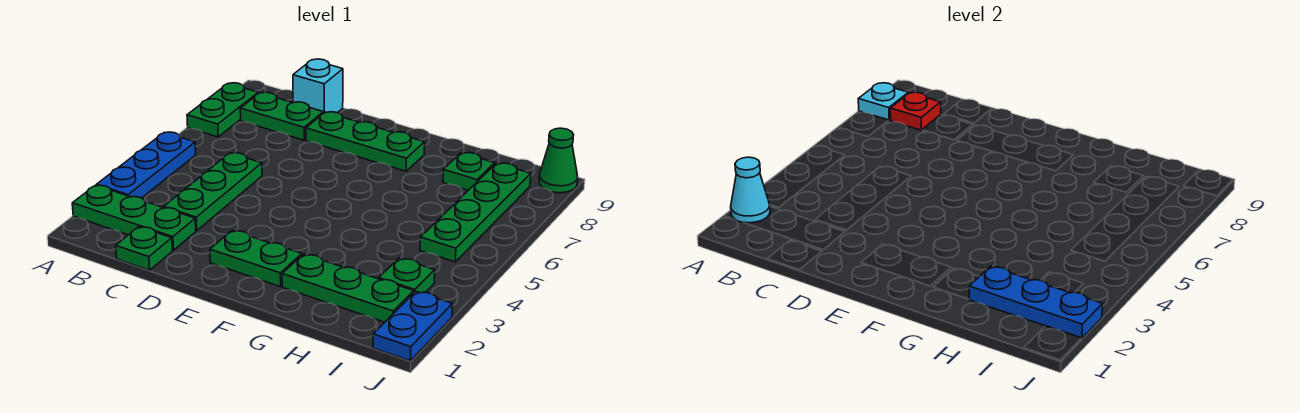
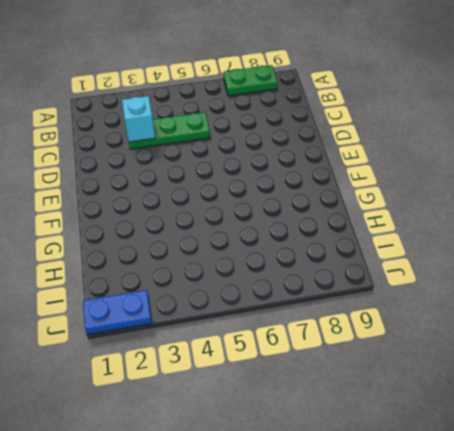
cyan 1x1 brick [122,96,155,142] -> cyan 1x1 brick moved to [293,59,343,113]
none -> green 1x3 plate [72,185,196,250]
none -> blue 1x3 plate [97,132,196,198]
none -> green 1x2 plate [240,92,323,140]

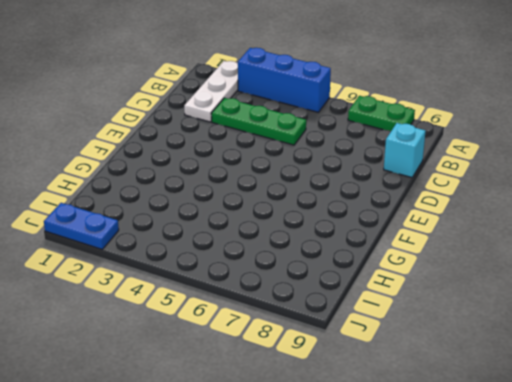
white 1x3 plate [184,61,238,122] -> green 1x3 plate [72,185,196,250]
blue 1x3 brick [238,48,331,112] -> blue 1x3 plate [97,132,196,198]
none -> green 1x2 plate [240,92,323,140]
none -> green 1x1 plate [116,227,172,270]
none -> green 1x3 plate [306,112,425,171]

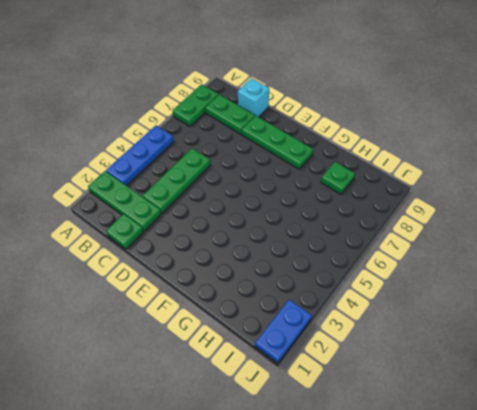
none -> green 1x2 plate [210,231,302,287]
none -> green 1x3 plate [282,254,414,322]
none -> green 1x1 plate [379,258,435,293]

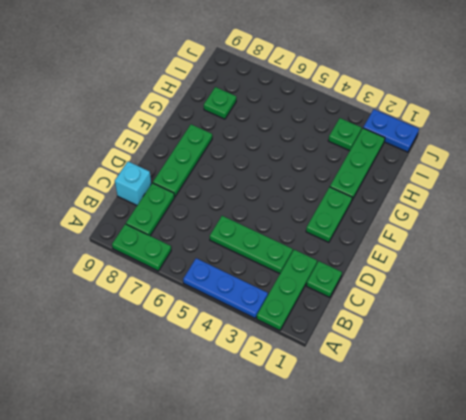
none -> green 1x4 plate [420,163,531,262]
none -> green 1x1 cone [539,128,578,193]
none -> cyan 1x1 cone [731,157,770,223]

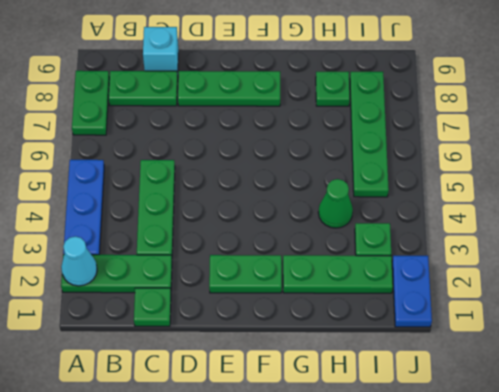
green 1x1 cone [318,179,353,228] -> green 1x1 cone moved to [539,128,578,193]
none -> cyan 1x1 plate [858,83,908,120]
none -> red 1x1 plate [890,92,941,130]
none -> blue 1x3 plate [969,266,1102,338]

